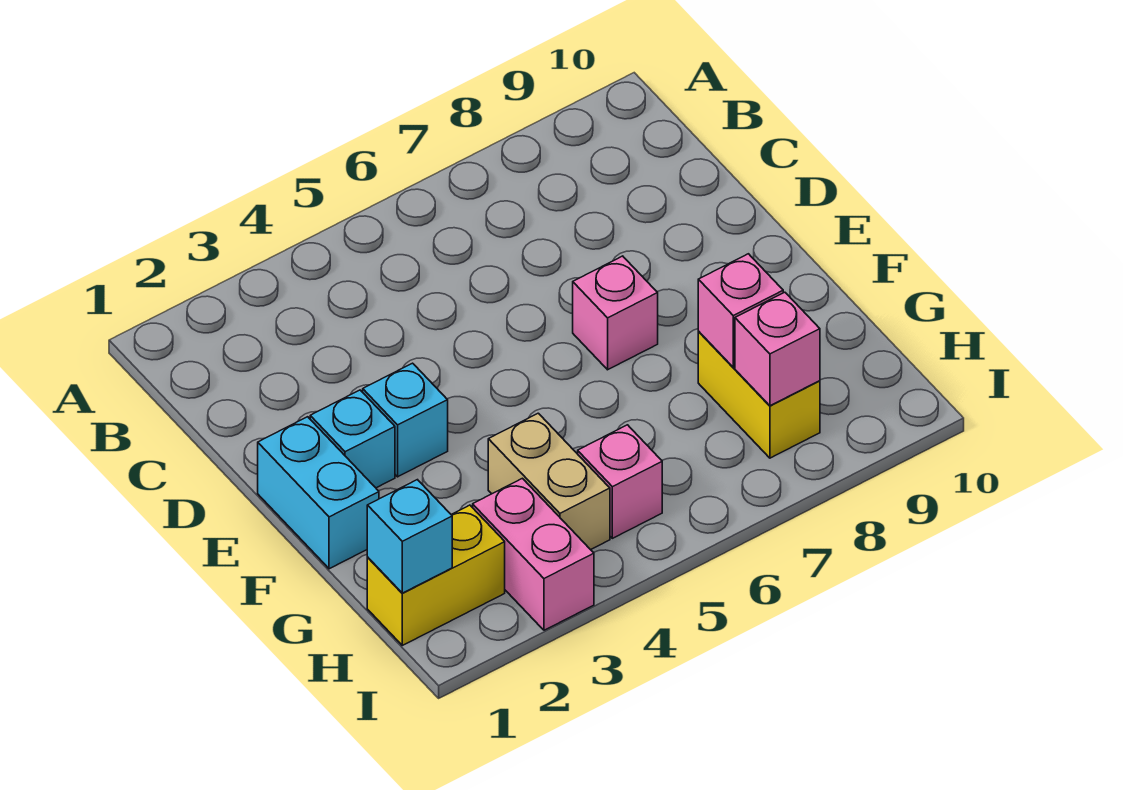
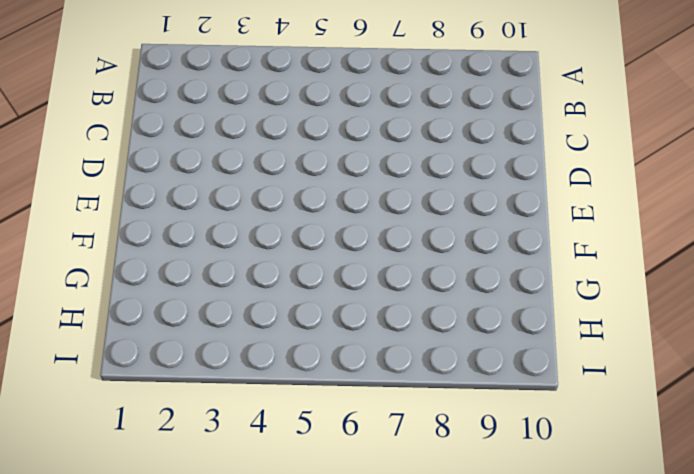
none -> cyan 1x2 brick [258,417,379,569]
none -> cyan 1x1 brick [310,390,395,488]
none -> cyan 1x1 brick [363,363,448,477]

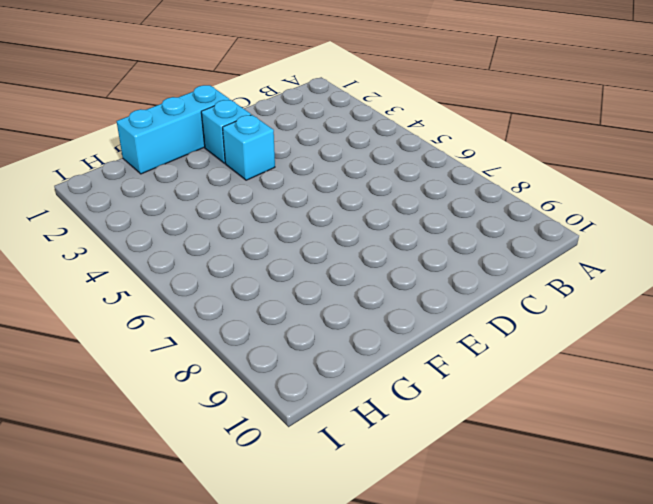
cyan 1x3 brick [117,85,230,174] -> cyan 1x2 brick [258,417,379,569]
none -> pink 1x1 brick [573,256,658,370]
none -> tan 1x2 brick [488,413,610,550]
none -> yellow 1x2 brick [698,332,820,458]

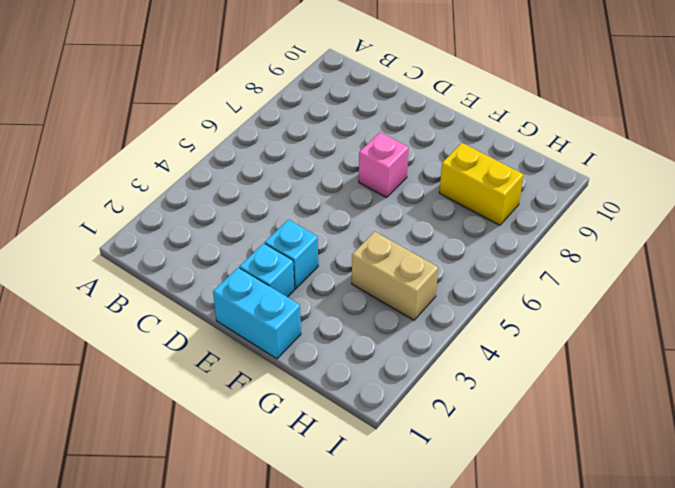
none -> yellow 1x2 brick [367,505,505,645]
none -> pink 1x2 brick [473,478,594,630]
none -> pink 1x1 brick [578,425,662,538]

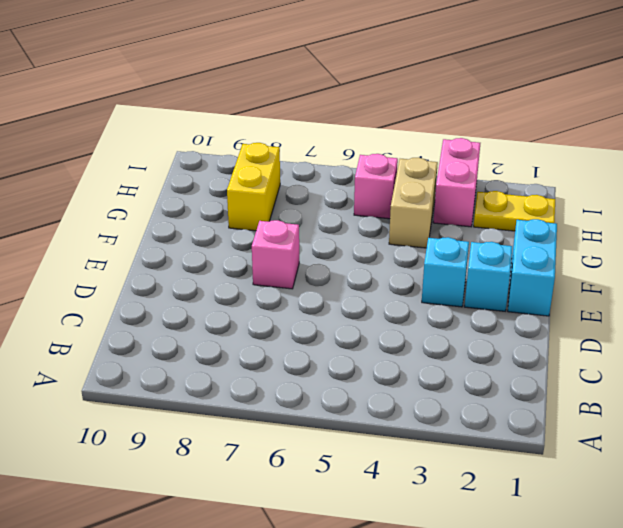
yellow 1x2 plate [474,191,555,231] -> yellow 1x2 brick [367,505,505,645]
none -> pink 1x1 brick [698,254,783,367]
none -> cyan 1x1 brick [367,480,452,593]
none -> pink 1x1 brick [735,292,820,406]

